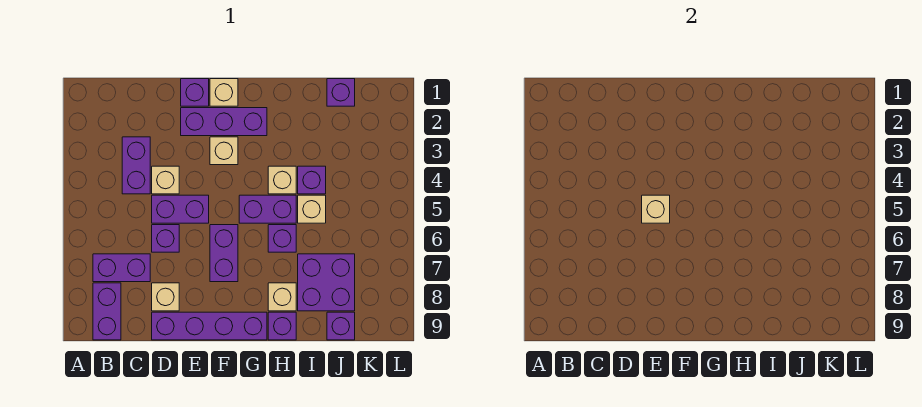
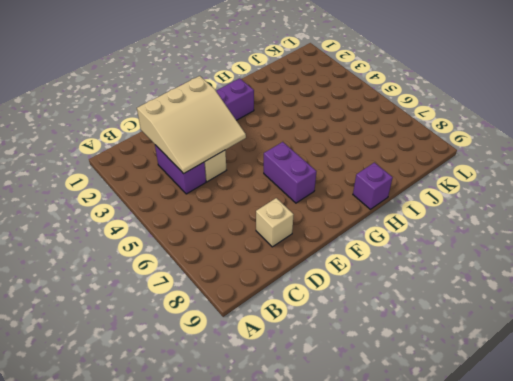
tan 3x3 slope [137,76,246,174] -> none
none -> purple 1x2 brick [93,254,150,282]
none -> purple 1x2 brick [93,283,121,340]
none -> purple 1x2 brick [152,195,209,223]

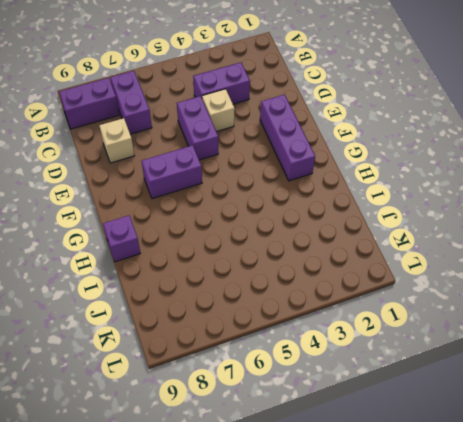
none -> purple 1x1 brick [152,225,179,252]
none -> purple 1x4 brick [152,312,267,340]
none -> purple 1x1 brick [181,79,209,106]

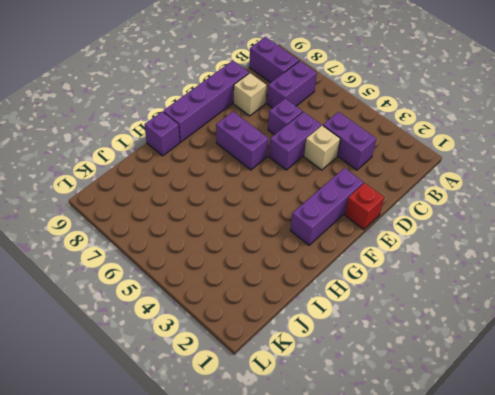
red 1x1 brick [345,183,384,230] -> purple 1x1 brick [181,79,209,106]
none -> tan 1x1 brick [210,79,238,106]
none -> tan 1x1 brick [210,137,238,165]
none -> purple 1x2 brick [239,195,296,223]

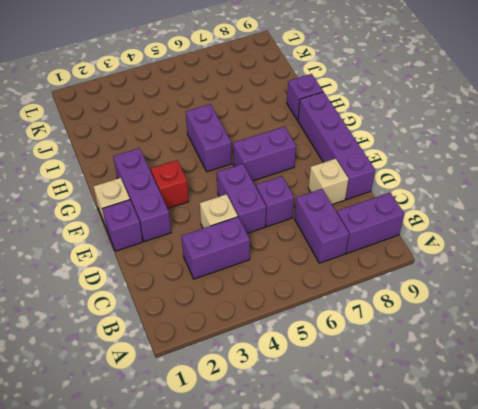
red 1x1 brick [151,160,189,209] -> tan 1x1 brick [210,137,238,165]
none -> tan 1x1 brick [268,166,296,194]
none -> purple 1x1 brick [268,225,296,252]
none -> tan 1x1 brick [268,283,296,311]

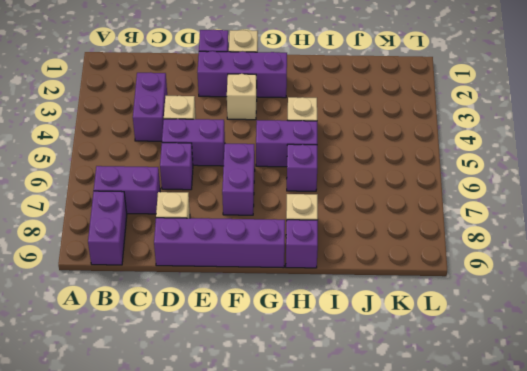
none -> purple 1x1 brick [298,166,326,194]
none -> tan 1x1 brick [298,195,326,223]
none -> purple 2x2 brick [298,254,355,311]

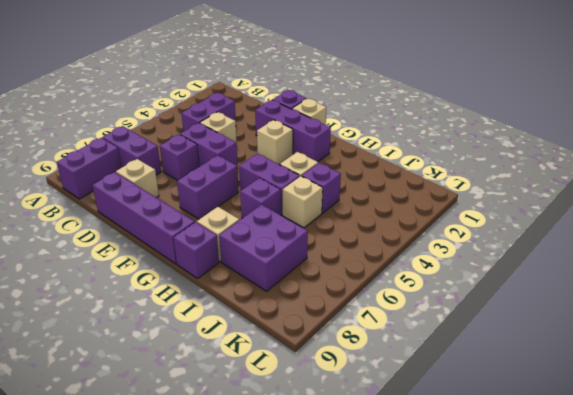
none -> purple 1x1 brick [327,79,355,106]
none -> purple 1x1 brick [327,312,355,340]
none -> tan 1x1 brick [642,195,670,223]

